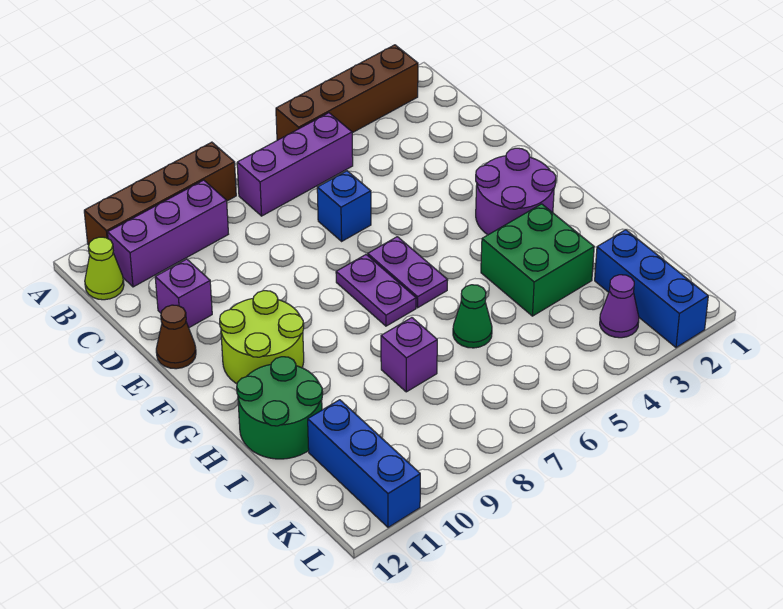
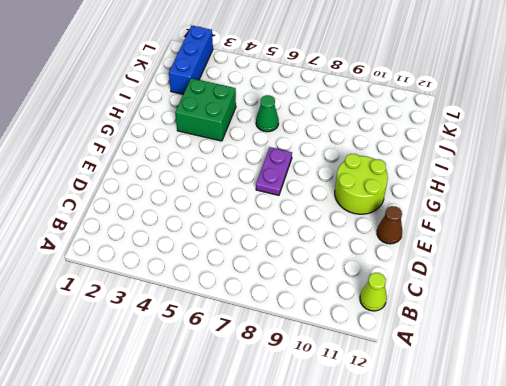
none -> brown 1x4 brick [276,45,418,140]
none -> brown 1x4 brick [84,142,236,245]
none -> purple 1x3 brick [237,113,353,216]

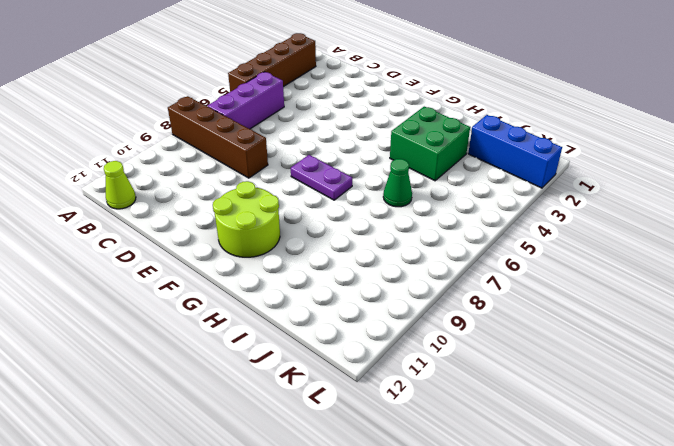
brown 1x4 brick [168,96,268,178] -> brown 1x4 brick turned to [84,142,236,245]
none -> purple 1x3 brick [108,180,228,287]
none -> blue 1x1 brick [317,171,371,241]
none -> purple 1x1 brick [155,259,212,328]

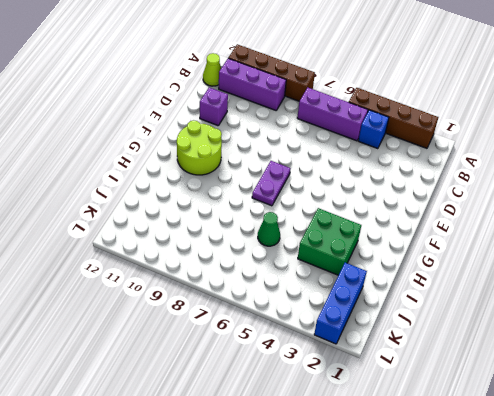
blue 1x1 brick [358,110,389,149] -> blue 1x1 brick moved to [317,171,371,241]
none -> brown 1x1 cone [156,305,196,369]
none -> purple 2x2 round brick [476,148,556,235]
none -> purple 1x2 plate [368,237,448,308]

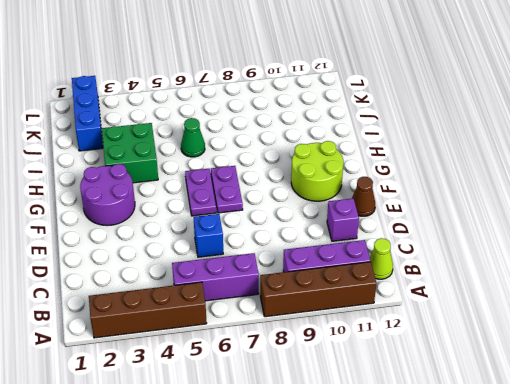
none -> green 2x2 round brick [237,357,323,459]
none -> purple 1x1 brick [381,318,437,392]
none -> blue 1x3 brick [308,400,420,527]

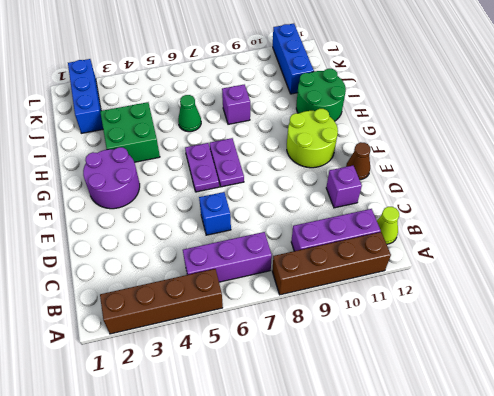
none -> purple 1x1 cone [600,275,639,338]

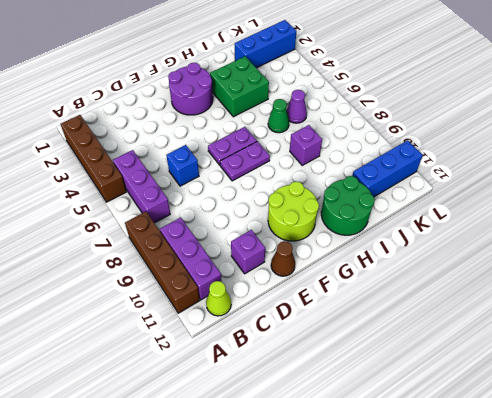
purple 1x1 cone [287,90,307,123] -> purple 1x1 cone moved to [600,275,639,338]

